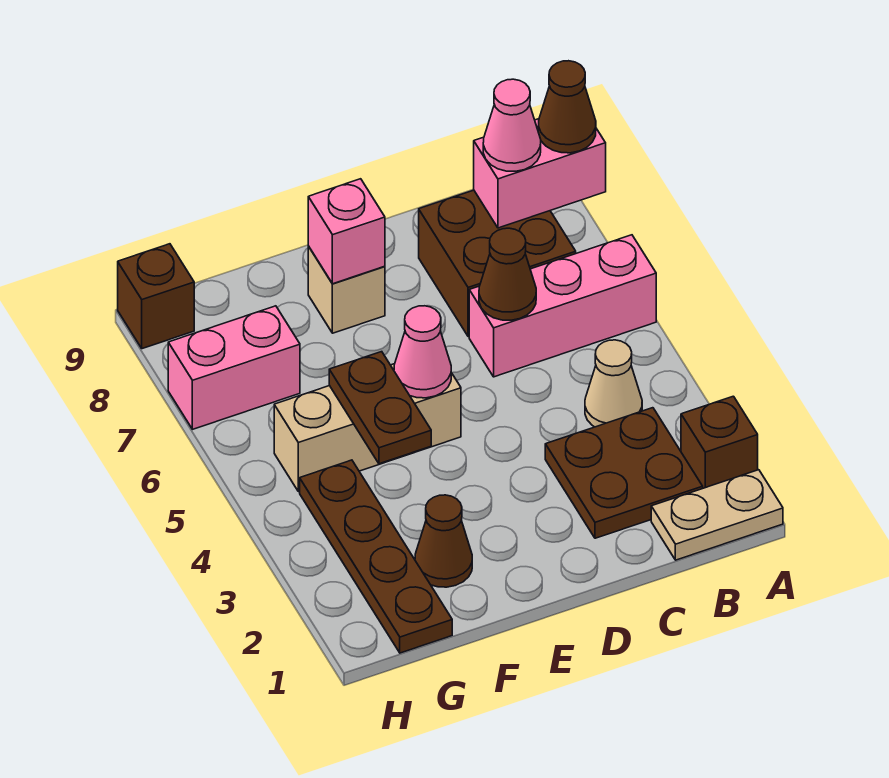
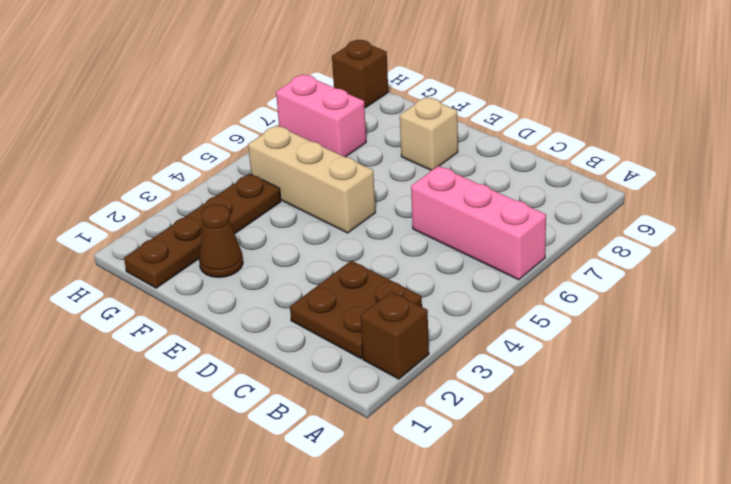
none -> tan 1x2 plate [651,470,783,560]
none -> tan 1x1 cone [585,340,642,427]
none -> brown 2x2 brick [419,190,576,337]

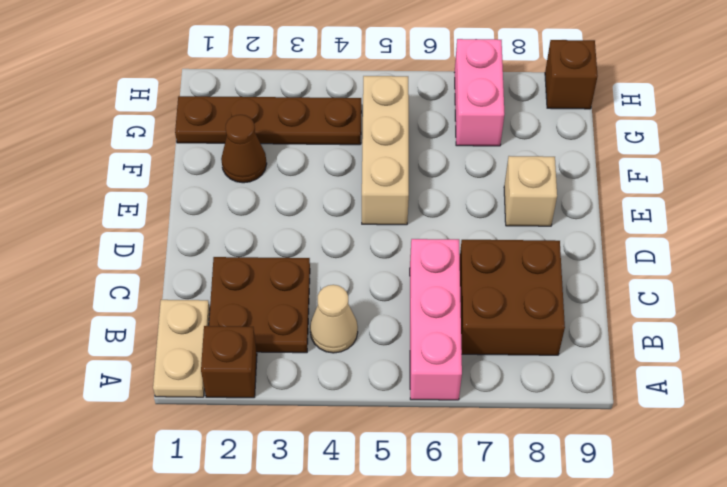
none -> pink 1x2 brick [474,119,606,228]
none -> brown 1x1 cone [479,228,536,320]
none -> pink 1x1 cone [394,306,451,398]

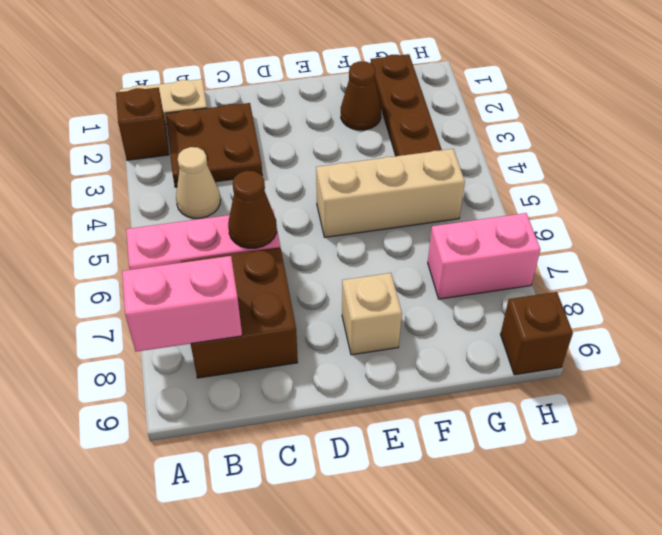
none -> pink 1x1 cone [394,306,451,398]
none -> pink 1x1 brick [308,179,385,284]
none -> brown 1x2 plate [329,352,431,464]

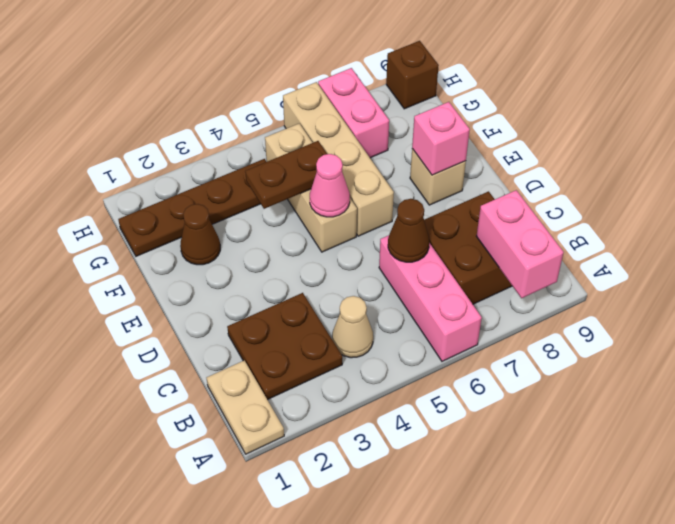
tan 1x4 brick [283,82,394,236] -> none
none -> brown 1x1 brick [681,396,758,488]
none -> brown 1x1 cone [538,61,596,153]
none -> pink 1x1 cone [483,79,541,171]

